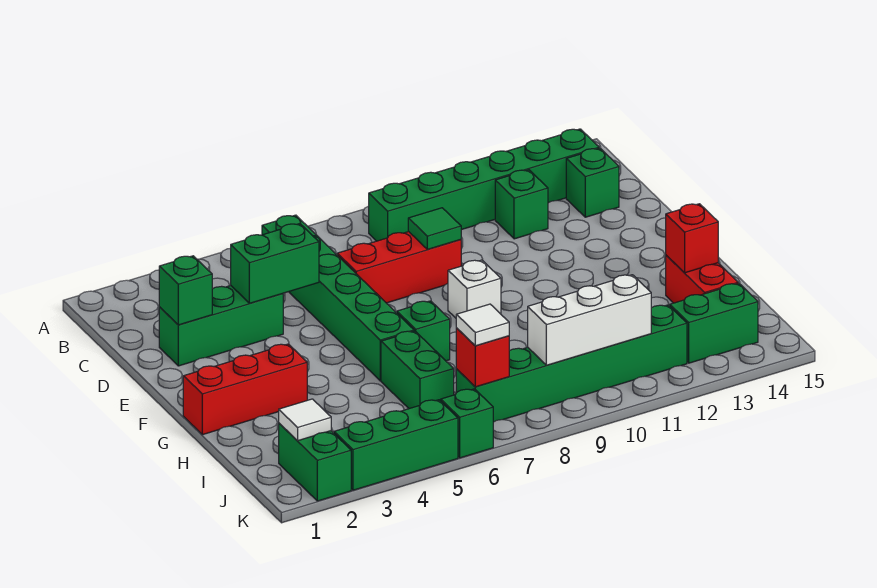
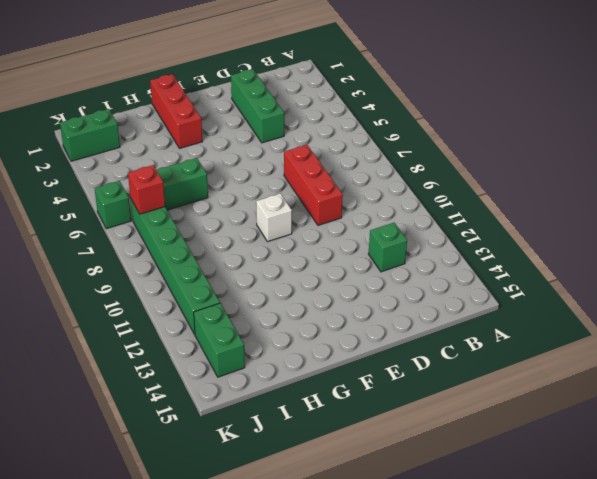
none -> green 1x6 brick [262,215,414,381]
none -> green 1x6 brick [369,129,599,241]
none -> green 1x1 brick [566,148,619,217]

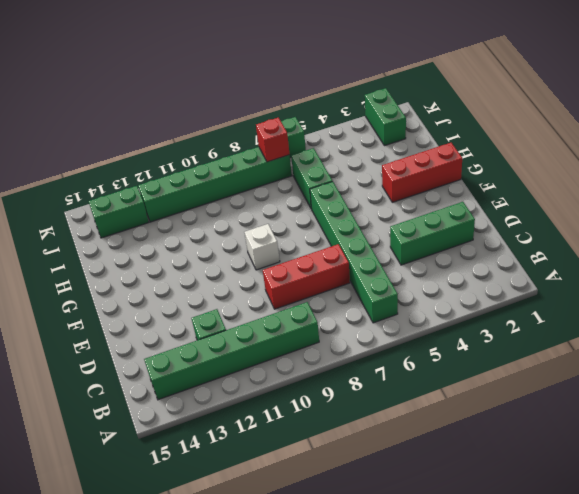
none -> green 1x1 brick [566,148,619,217]
none -> green 1x1 brick [397,301,450,361]
none -> red 1x2 brick [666,255,738,303]

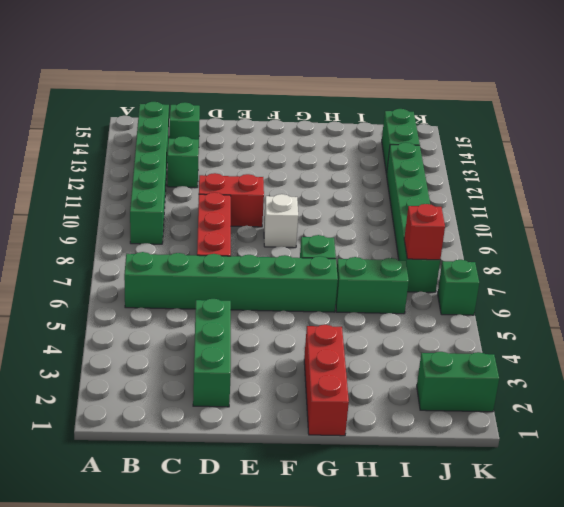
red 1x2 brick [199,173,264,227] -> red 1x2 brick moved to [666,255,738,303]
none -> green 1x3 brick [334,400,458,490]
none -> green 1x1 brick [159,256,212,325]
none -> green 1x2 brick [231,224,319,303]

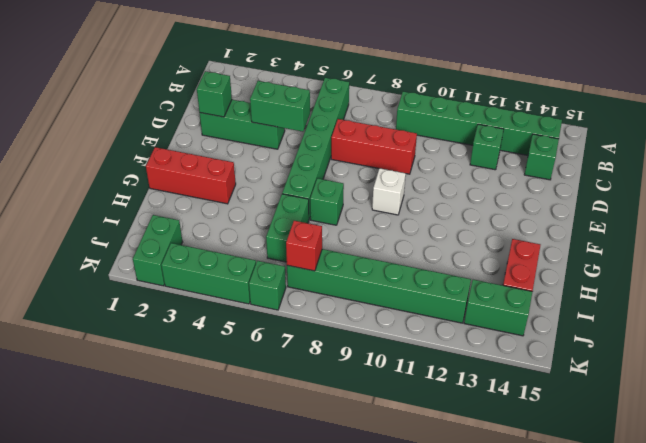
none -> green 1x1 tile [408,208,461,249]
none -> red 1x1 brick [666,204,718,273]
none -> white 1x1 tile [279,399,331,441]

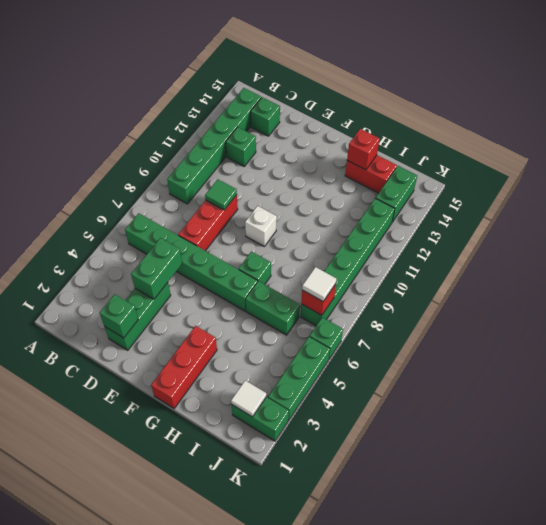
none -> white 1x3 brick [528,275,651,365]

